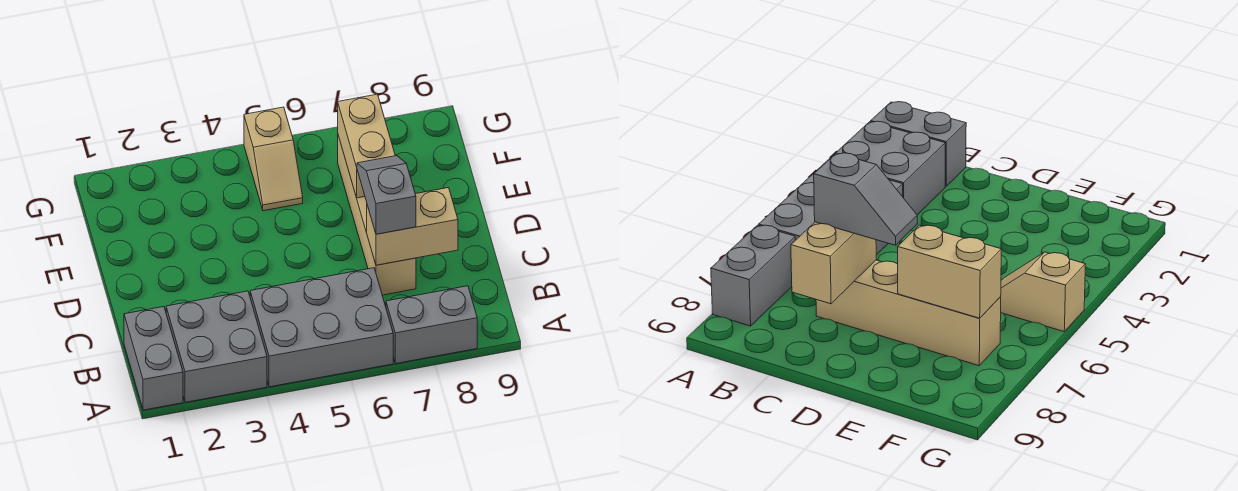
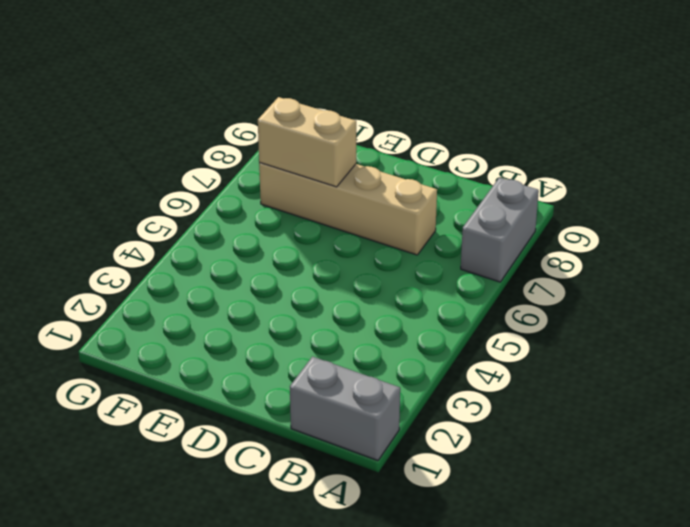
none -> grey 2x2 brick [166,291,267,402]
none -> grey 2x3 brick [250,268,393,387]

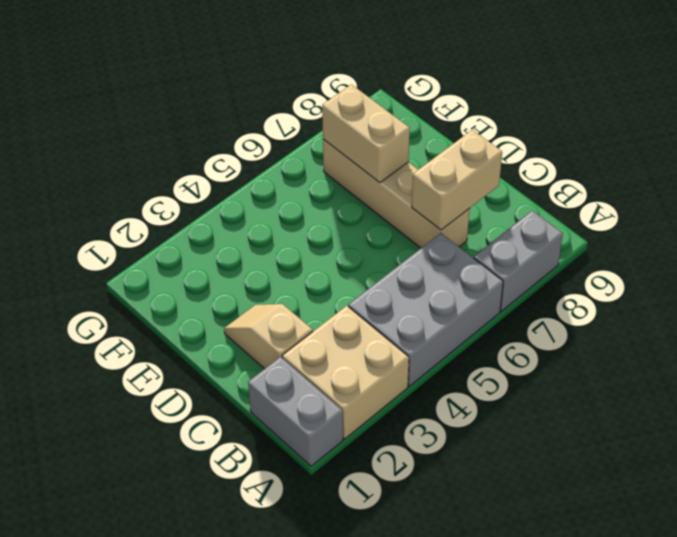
tan 2x2 brick [282,306,409,439] -> grey 2x2 brick [166,291,267,402]
tan 1x2 slope [224,304,313,369] -> tan 1x2 slope turned to [244,107,303,211]
none -> grey 1x2 slope [357,156,416,234]

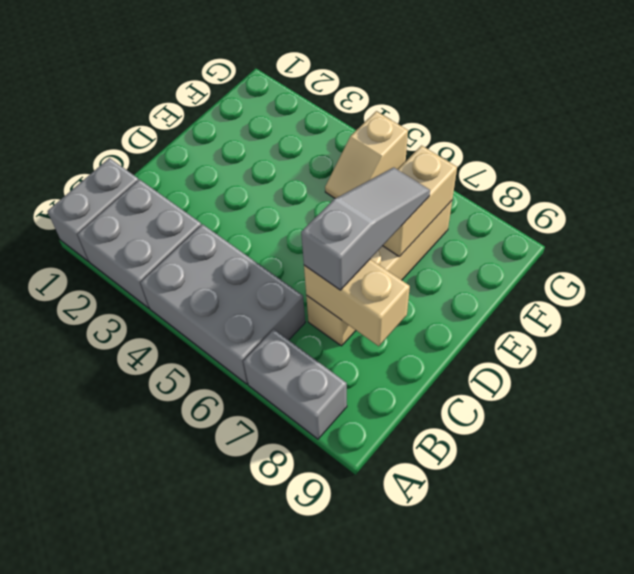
grey 1x3 slope [301,167,430,290] -> grey 1x2 slope [357,156,416,234]

